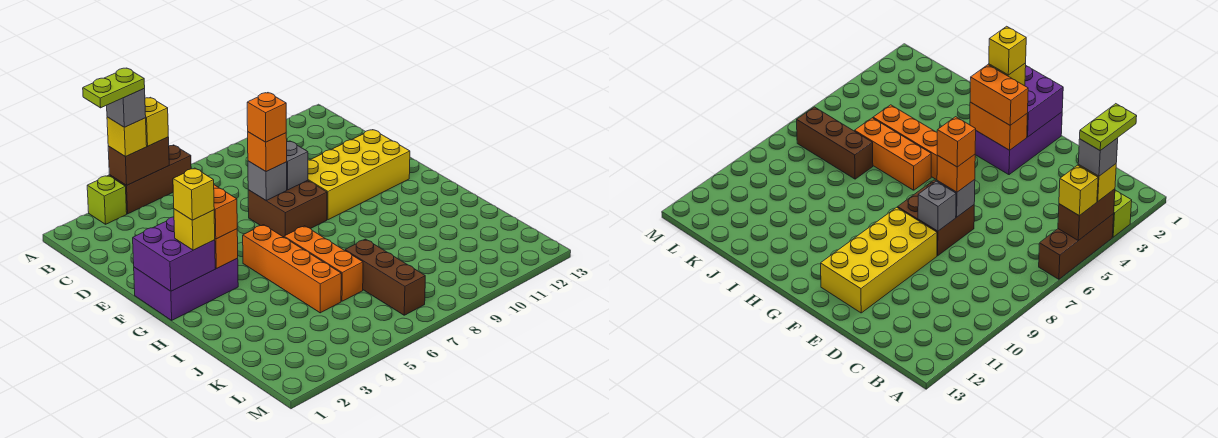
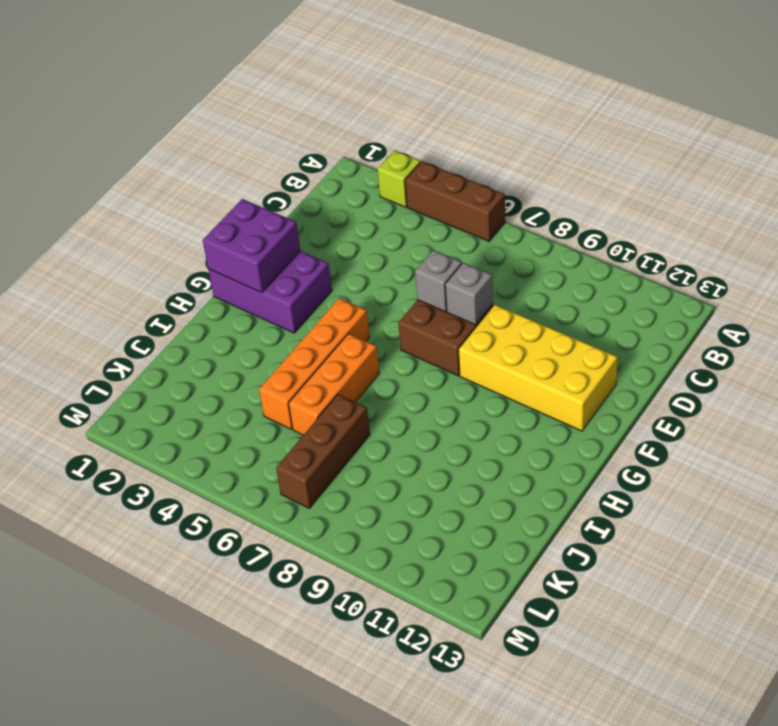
none -> brown 1x2 brick [108,137,169,185]
none -> orange 1x2 brick [215,229,238,268]
none -> yellow 1x1 brick [107,117,147,157]

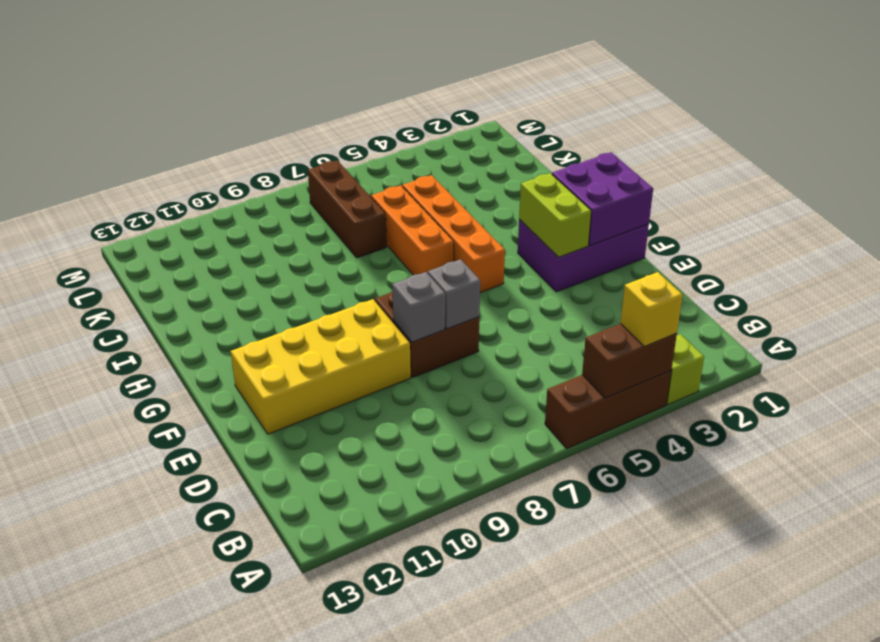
lime 1x2 brick [519,173,591,257] -> orange 1x2 brick [215,229,238,268]
none -> yellow 1x1 brick [145,97,168,146]
none -> orange 1x1 brick [248,132,287,172]
none -> orange 1x2 brick [214,185,237,239]

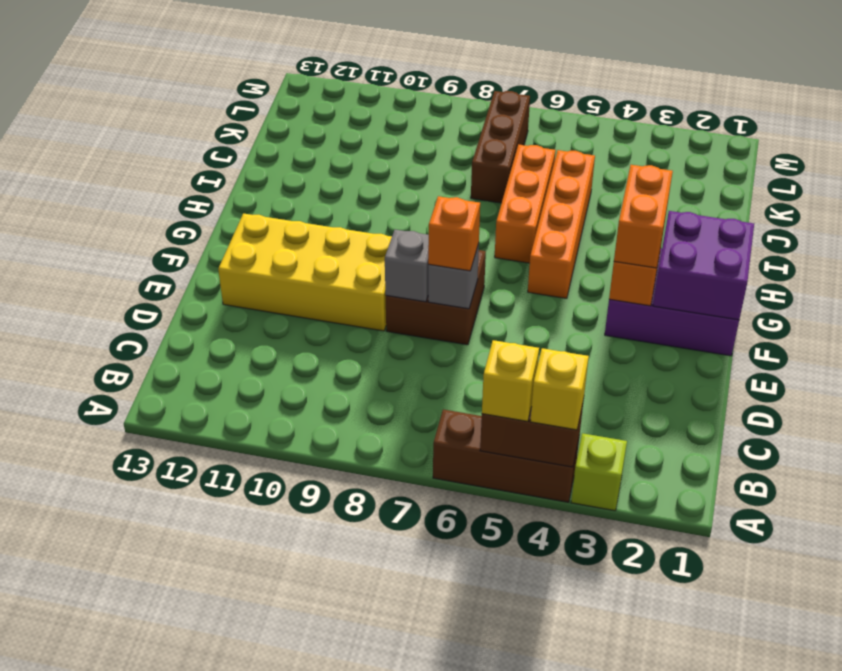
none -> yellow 1x1 brick [174,209,215,250]
none -> grey 1x1 brick [107,89,146,127]
none -> orange 1x1 brick [247,93,286,142]

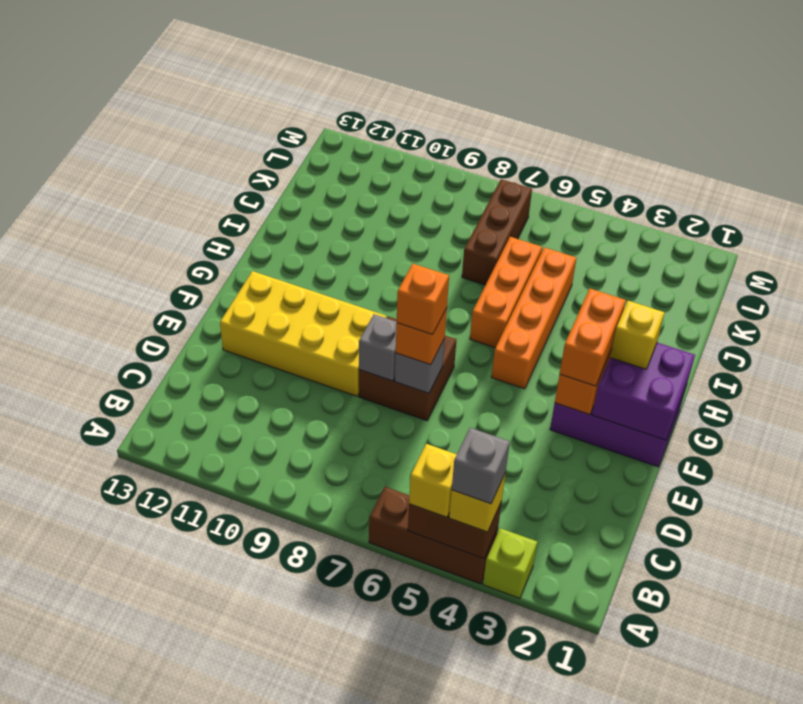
none -> yellow 1x1 brick [173,168,214,220]
none -> lime 1x2 plate [83,68,145,108]

